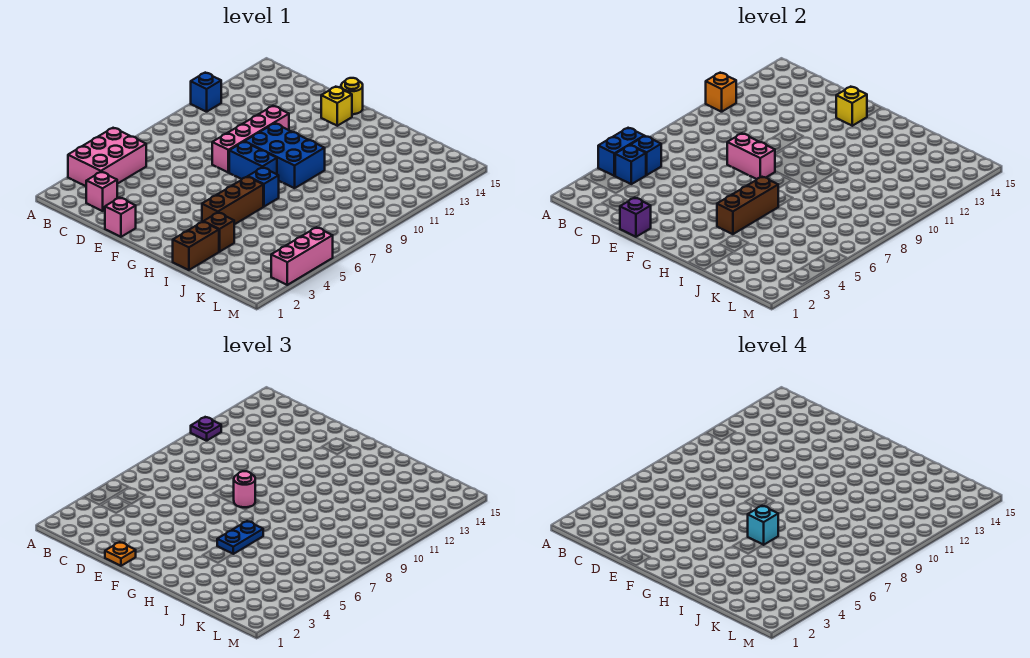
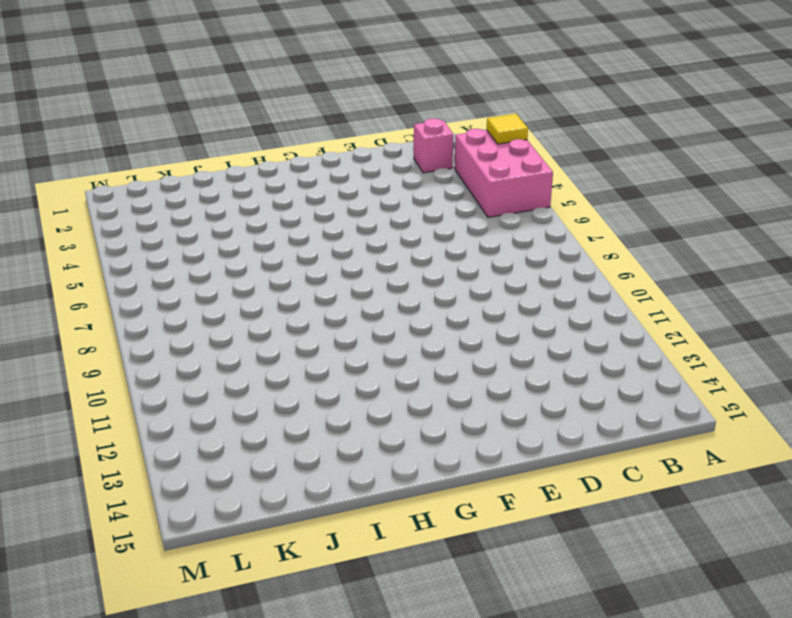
yellow 1x1 tile [487,114,528,144] -> none
none -> blue 1x1 brick [191,73,221,112]
none -> pink 1x1 brick [105,198,136,237]
none -> pink 1x4 brick [212,106,289,172]

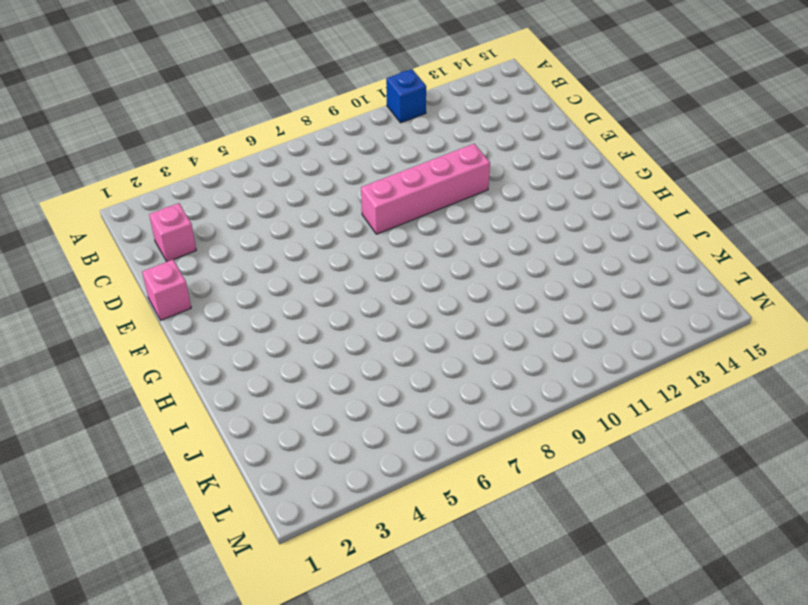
none -> pink 2x3 brick [68,128,146,186]
none -> blue 1x2 brick [229,142,277,179]
none -> blue 2x3 brick [245,123,325,188]

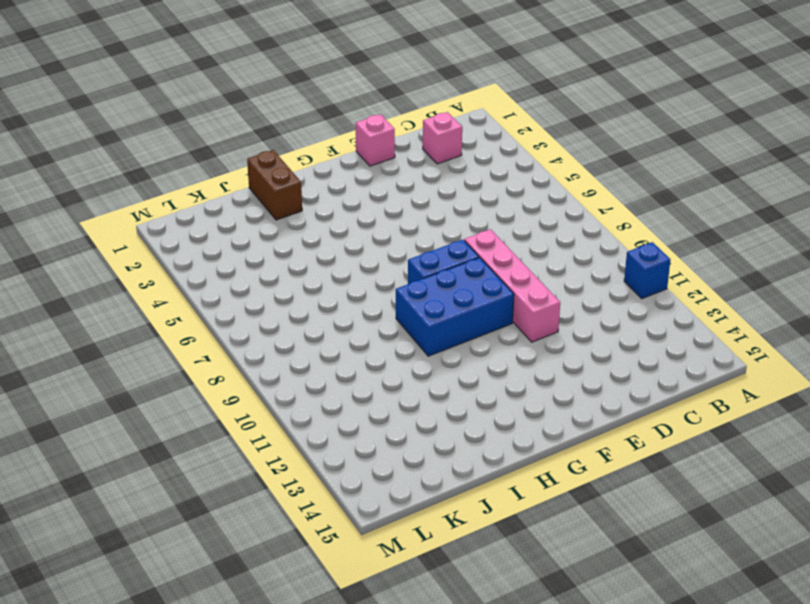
none -> pink 2x3 brick [68,128,146,186]
none -> yellow 1x1 brick [321,87,352,126]
none -> yellow 1x1 round brick [341,78,363,114]

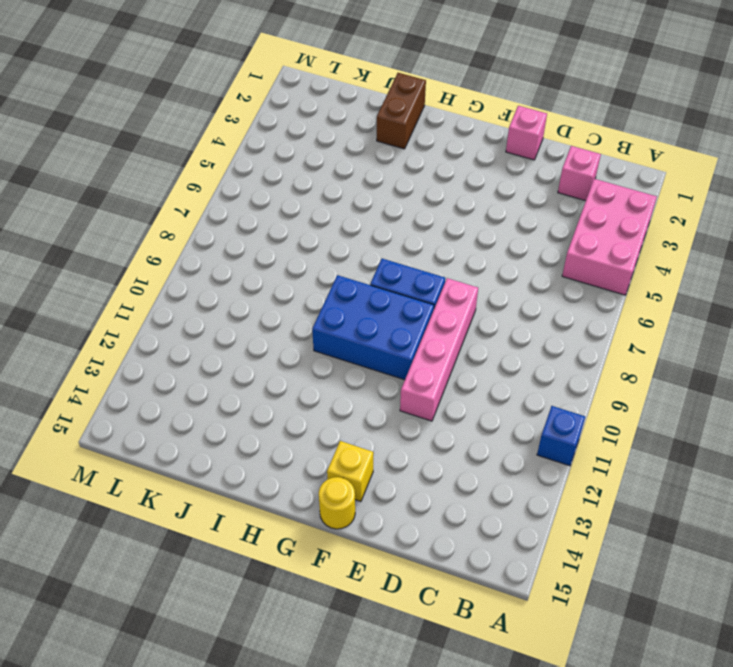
none -> brown 1x3 brick [202,177,263,224]
none -> blue 1x1 brick [248,167,279,207]
none -> brown 1x1 brick [203,213,234,252]

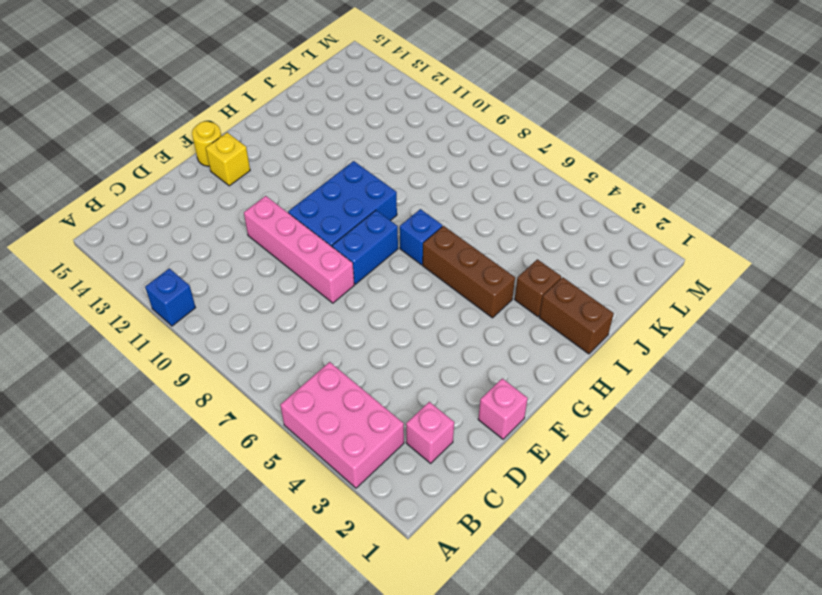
none -> pink 1x3 brick [271,227,333,285]
none -> blue 1x2 brick [598,128,644,176]
none -> orange 1x1 brick [706,73,736,112]

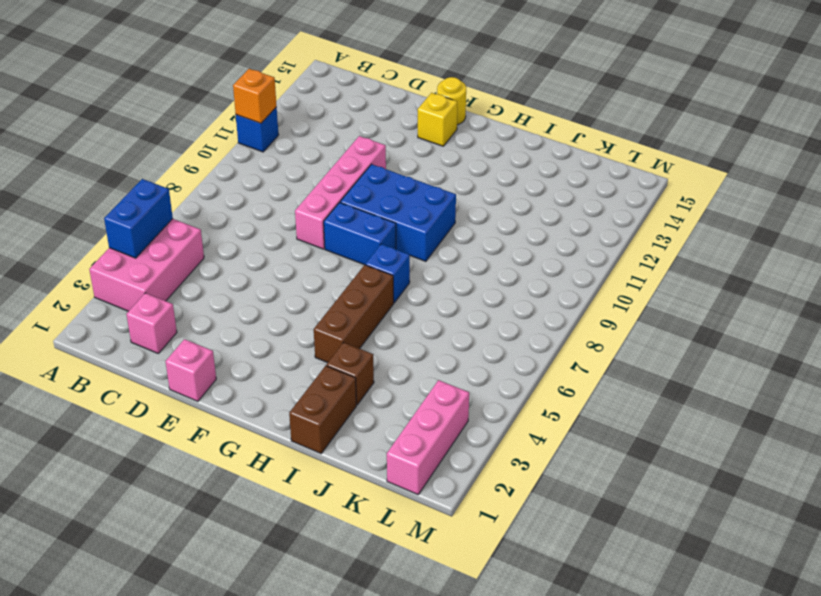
pink 1x3 brick [387,380,469,494] -> pink 1x3 brick moved to [271,227,333,285]
none -> blue 1x1 brick [615,145,646,184]
none -> blue 1x1 brick [631,136,661,175]
none -> purple 1x1 brick [620,198,651,237]

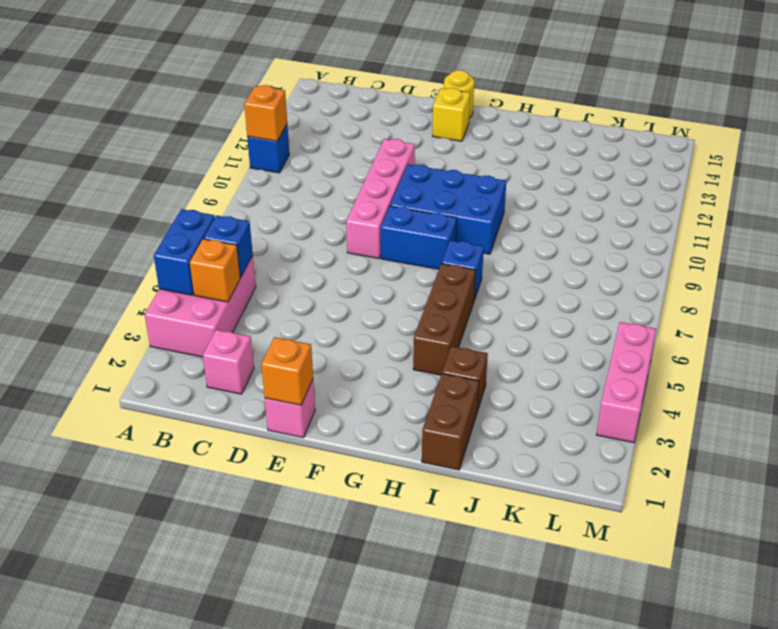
orange 1x1 brick [190,239,240,302] -> blue 1x1 brick [615,145,646,184]
orange 1x1 brick [261,337,313,405] -> purple 1x1 brick [620,198,651,237]
none -> pink 1x2 brick [727,134,775,179]
none -> yellow 1x1 brick [836,87,867,126]
none -> brown 1x3 brick [717,177,778,234]

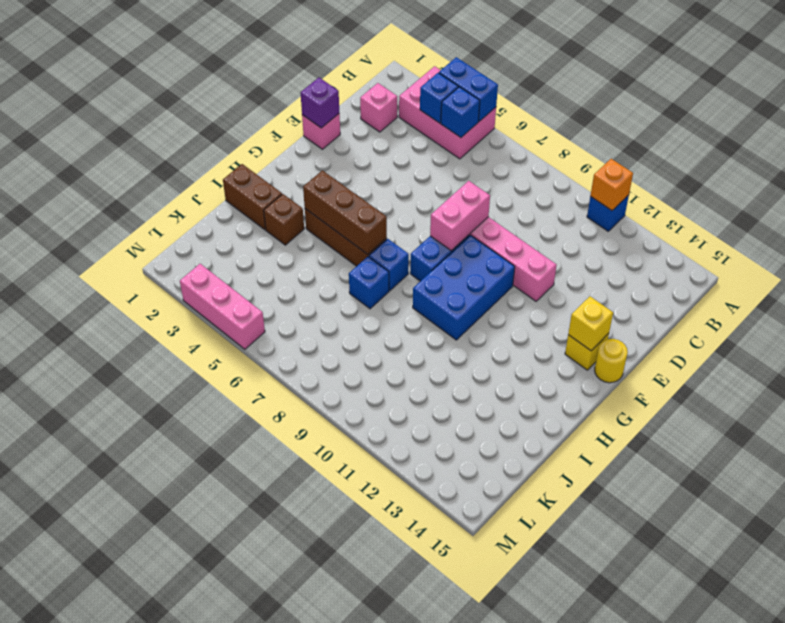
blue 1x1 brick [349,257,389,309] -> none
none -> purple 1x1 plate [191,417,221,441]
none -> orange 1x1 plate [105,542,136,566]
none -> pink 1x1 round brick [234,471,255,507]

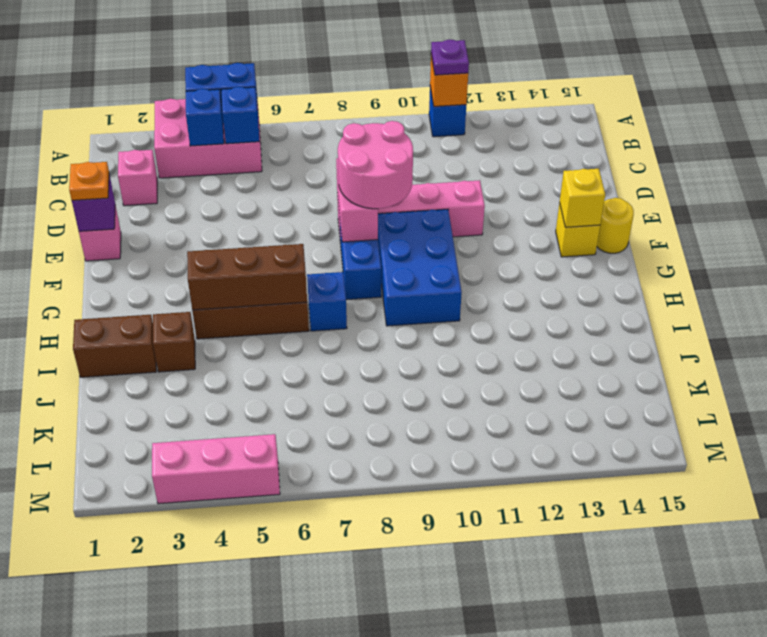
pink 2x2 round brick [338,121,413,209] -> pink 1x1 round brick [234,471,255,507]
none -> blue 1x2 plate [217,521,263,554]
none -> cyan 1x1 brick [748,506,778,545]

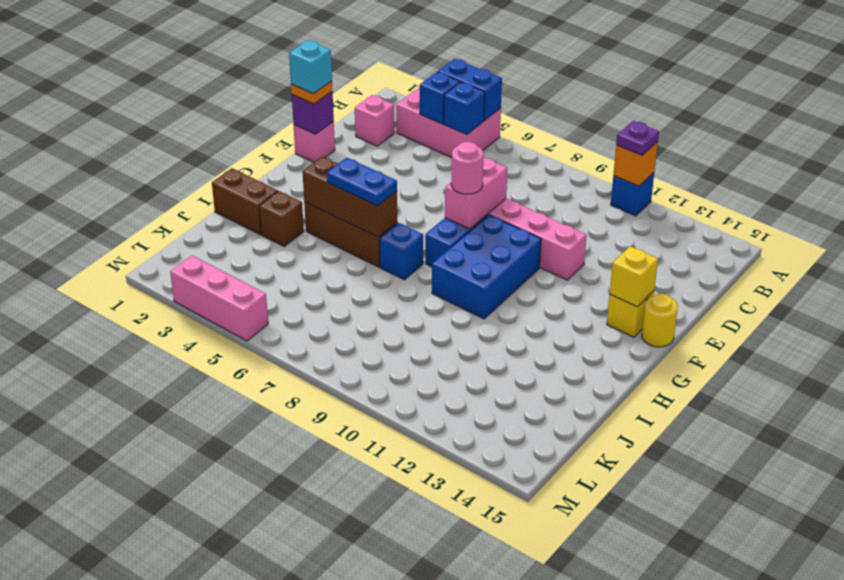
cyan 1x1 brick [289,40,332,94] -> cyan 1x1 brick moved to [748,506,778,545]

